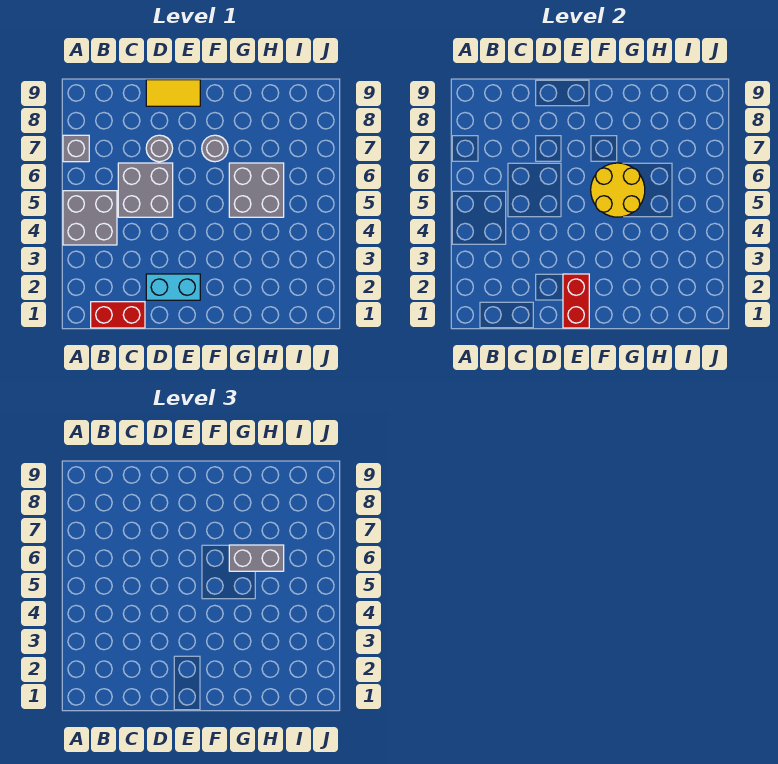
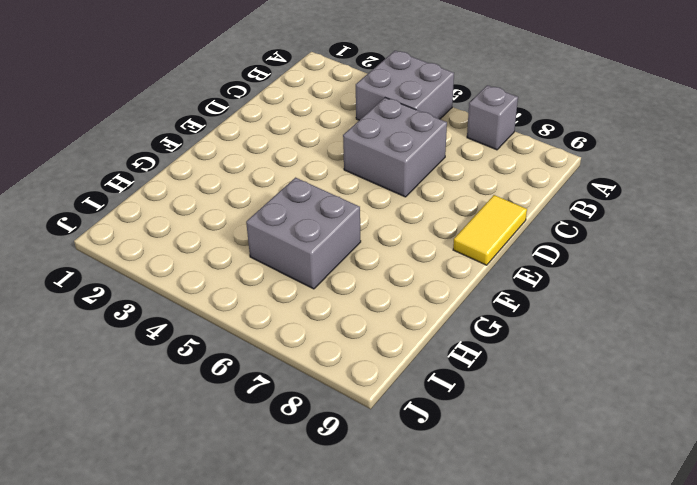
none -> red 1x2 brick [91,302,145,328]
none -> cyan 1x2 brick [146,274,200,300]
none -> grey 1x1 round brick [146,135,173,162]

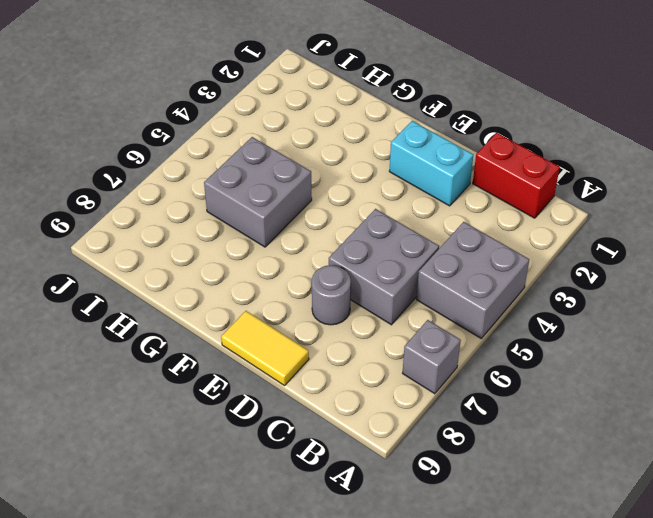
none -> grey 1x1 round brick [202,135,228,162]
none -> red 1x2 brick [563,274,589,328]
none -> yellow 2x2 round brick [591,163,645,217]

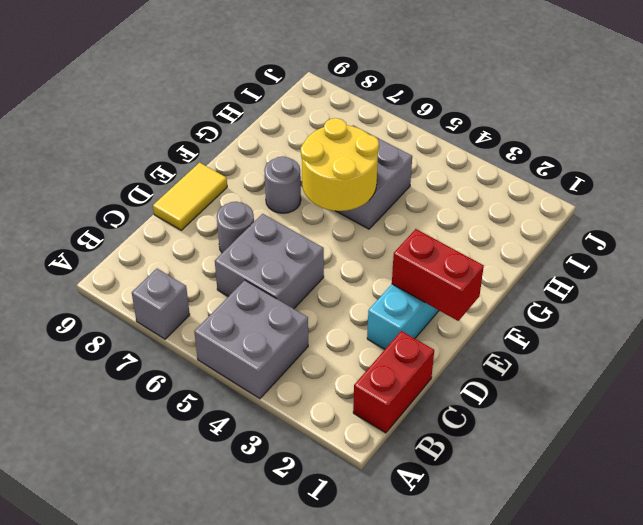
none -> grey 1x2 brick [229,545,284,571]

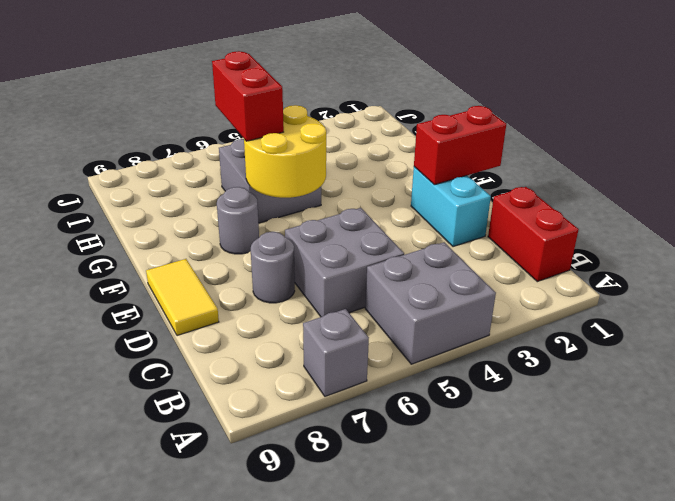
red 1x2 brick [212,51,284,141] -> grey 1x2 brick [229,545,284,571]

